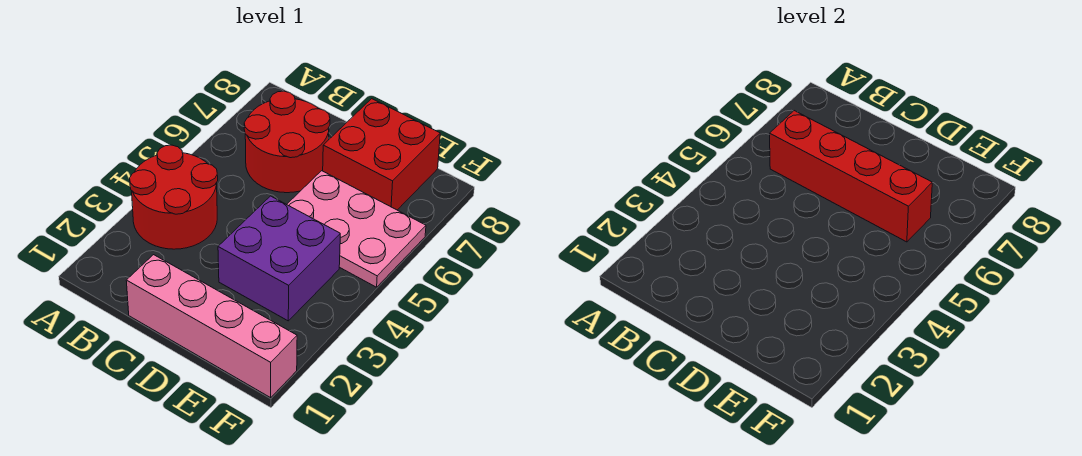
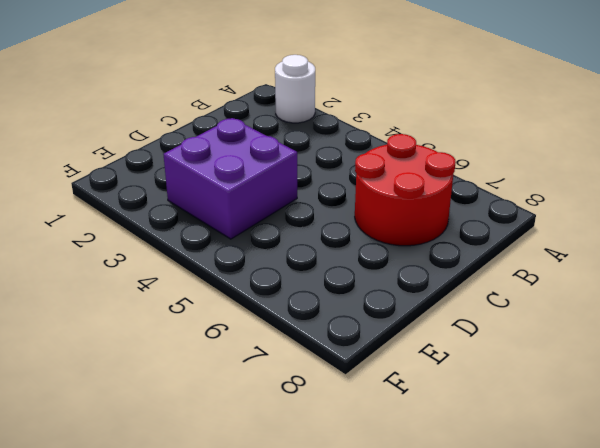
white 1x1 round brick [275,55,315,123] -> none
none -> red 2x2 round brick [130,145,218,249]
none -> pink 1x4 brick [126,255,297,398]

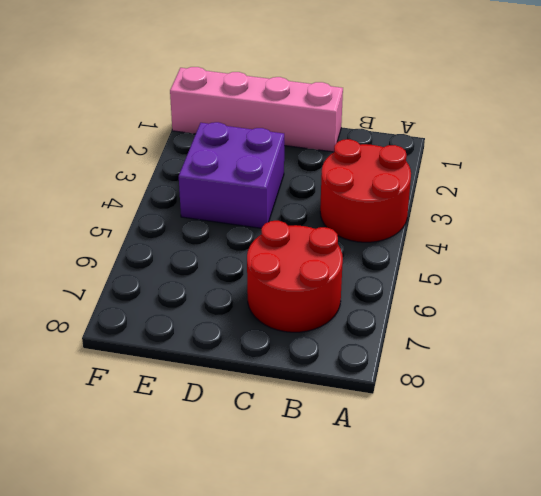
none -> pink 2x3 plate [287,171,426,287]
none -> red 2x2 brick [323,99,440,210]

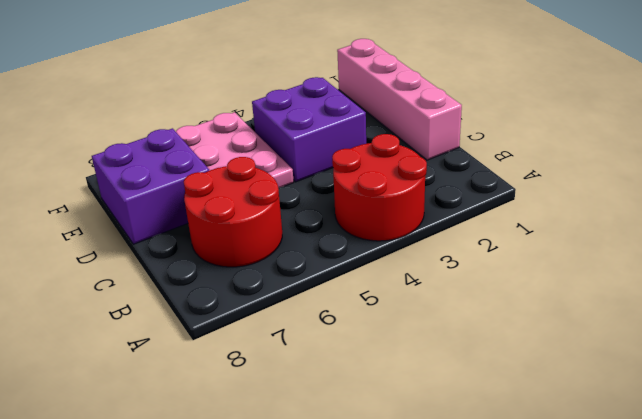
purple 2x2 brick [92,128,209,244] -> red 2x2 brick [323,99,440,210]
none -> red 1x4 brick [770,111,932,242]

